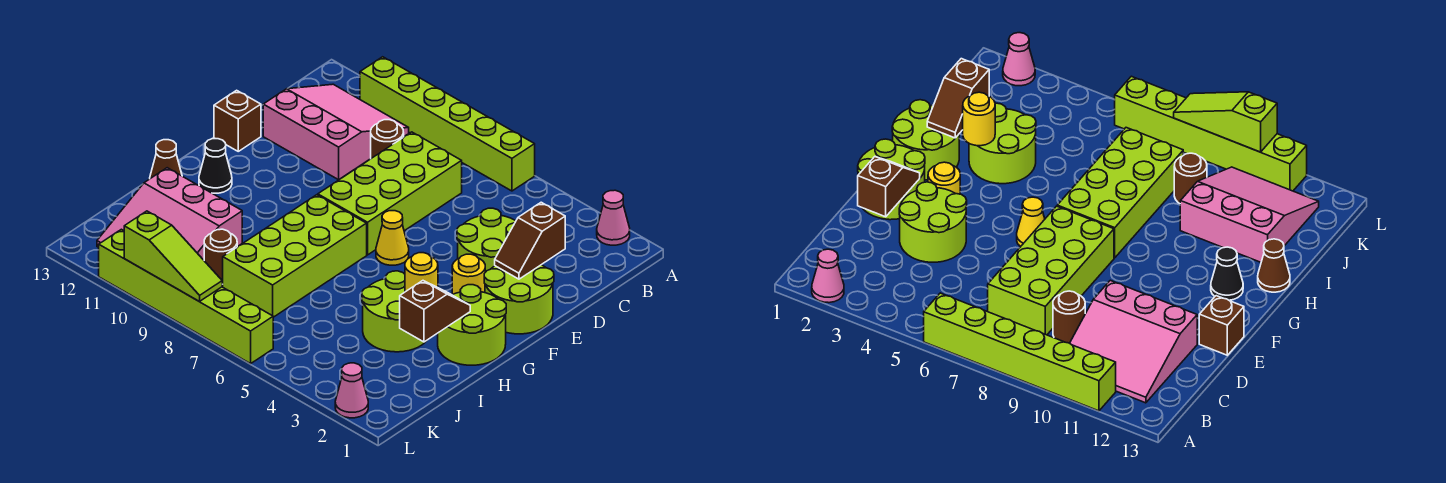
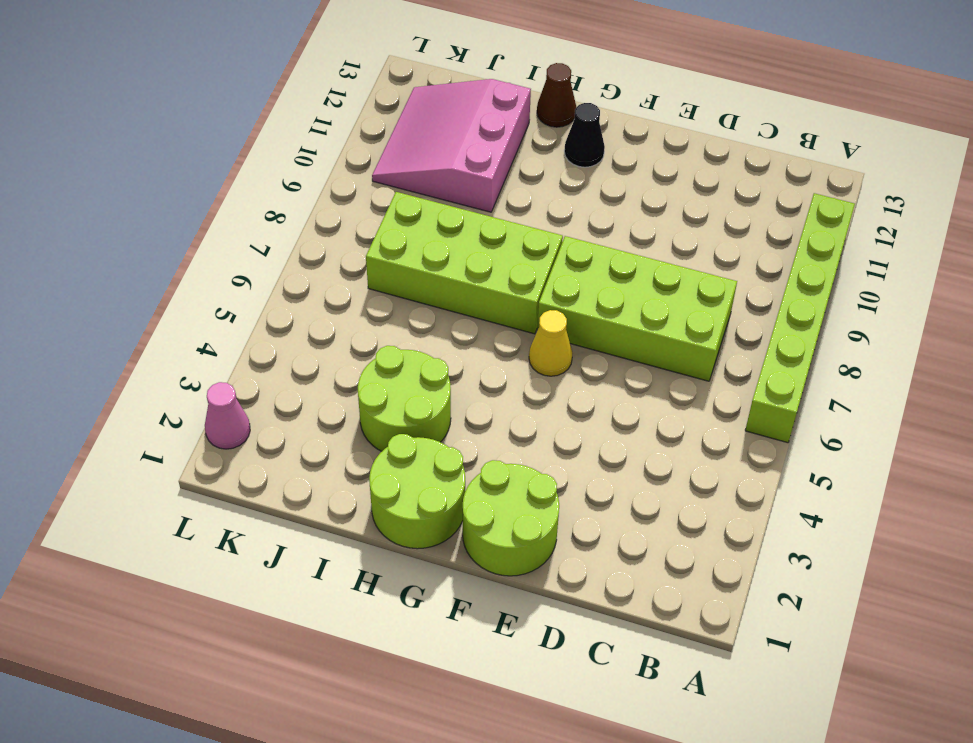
none -> pink 1x1 cone [597,190,630,245]
none -> pink 3x3 slope [263,84,409,180]
none -> brown 1x1 round brick [371,120,404,158]

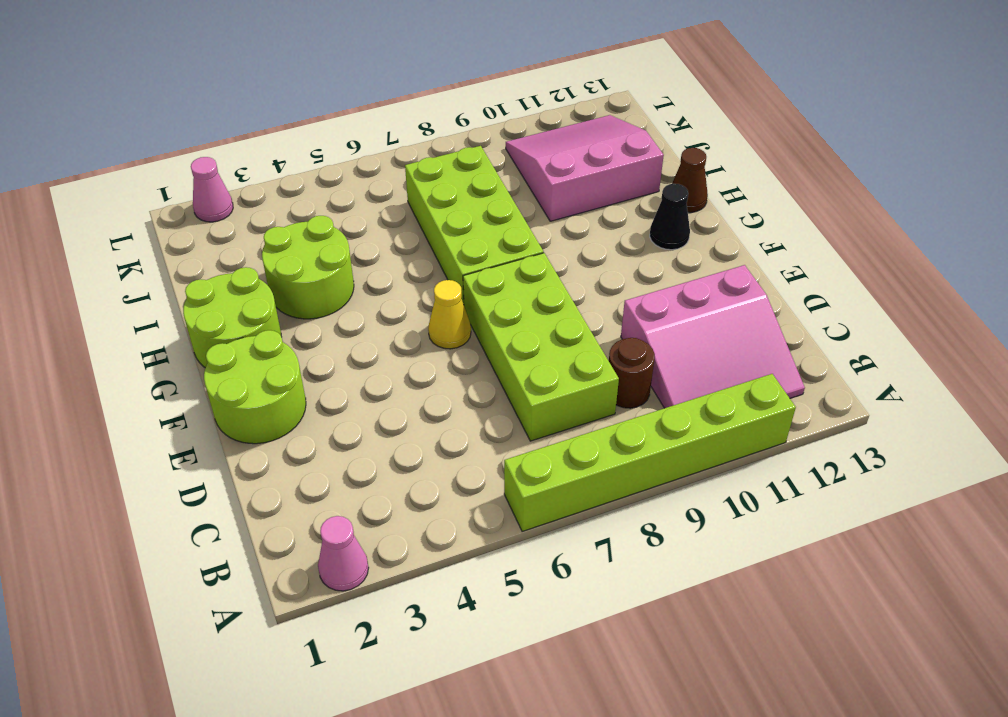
none -> lime 2x2 round brick [457,208,516,272]
none -> brown 1x1 brick [214,90,261,151]
none -> yellow 1x1 round brick [452,254,485,294]

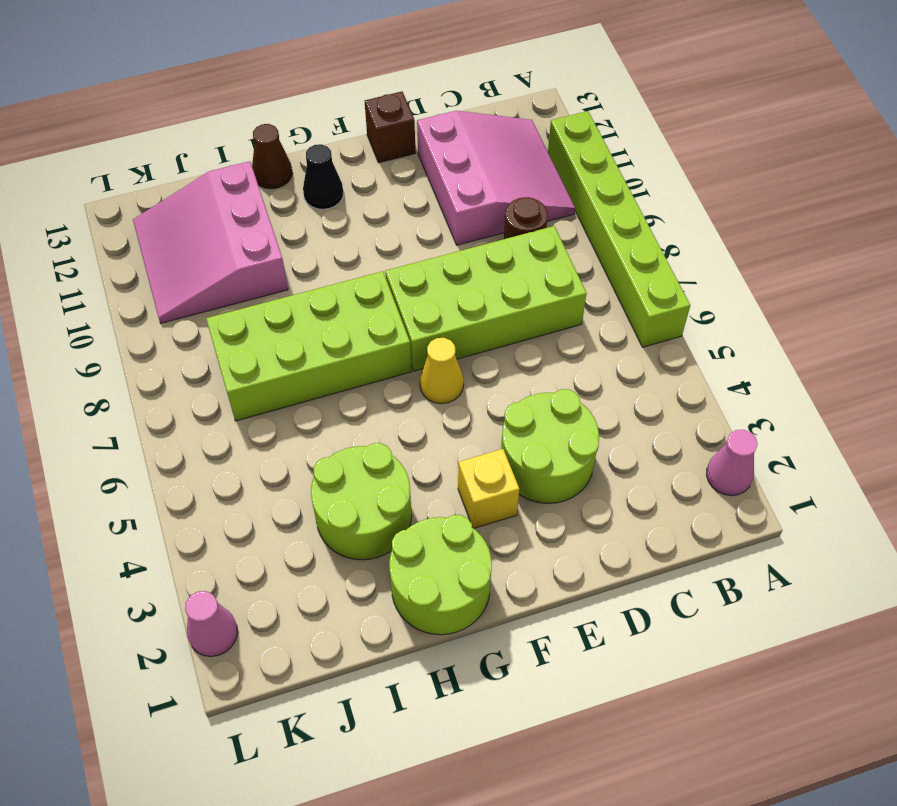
yellow 1x1 brick [458,449,520,528] -> yellow 1x1 round brick [452,254,485,294]
none -> lime 2x2 round brick [484,265,554,334]
none -> brown 1x1 round brick [204,229,237,284]
none -> lime 1x6 brick [99,229,273,364]

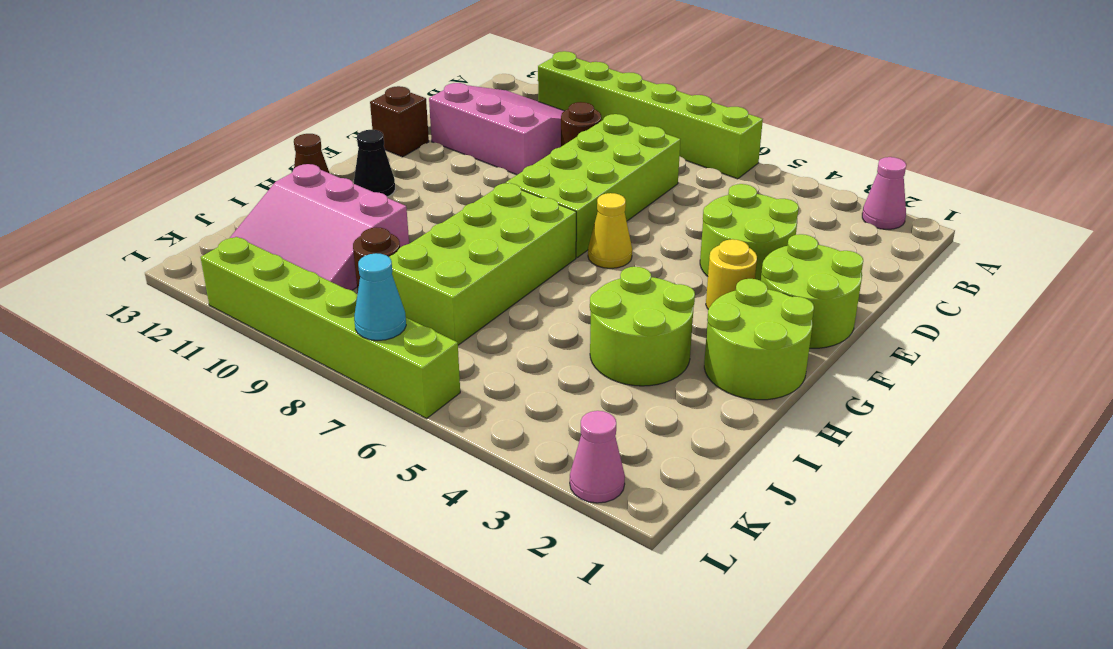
cyan 1x1 cone [354,253,406,341] -> none
none -> brown 1x2 slope [495,202,565,279]
none -> brown 1x2 slope [400,281,470,342]
none -> yellow 1x1 round brick [405,253,438,292]

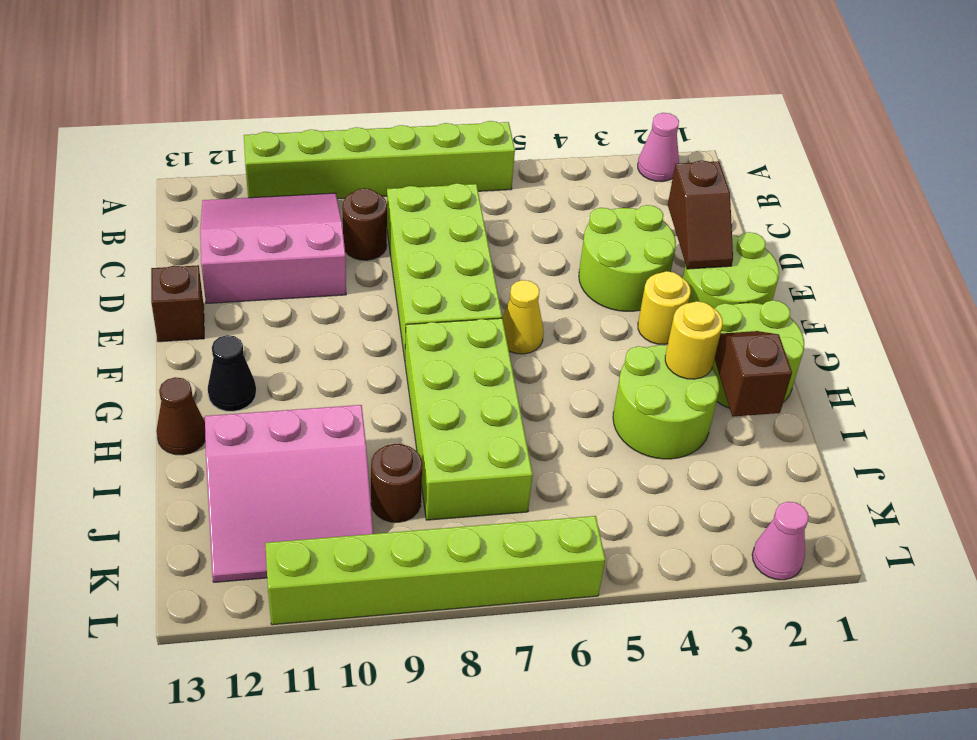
none -> lime 1x3 slope [124,211,222,301]

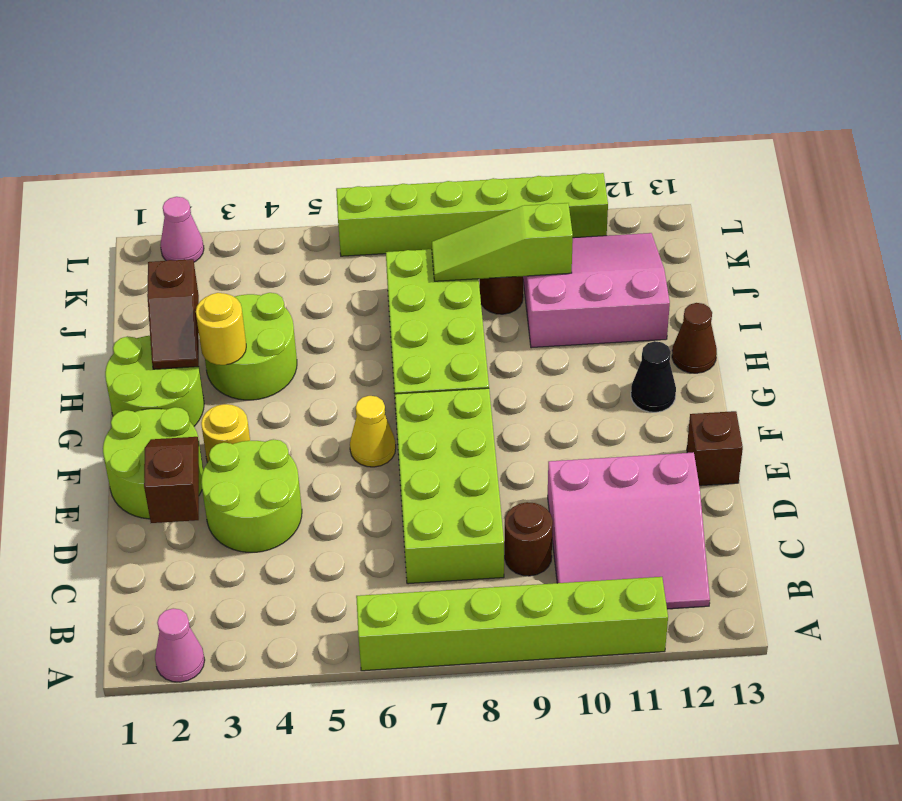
lime 1x3 slope [432,203,573,281] -> lime 1x3 slope moved to [124,211,222,301]

